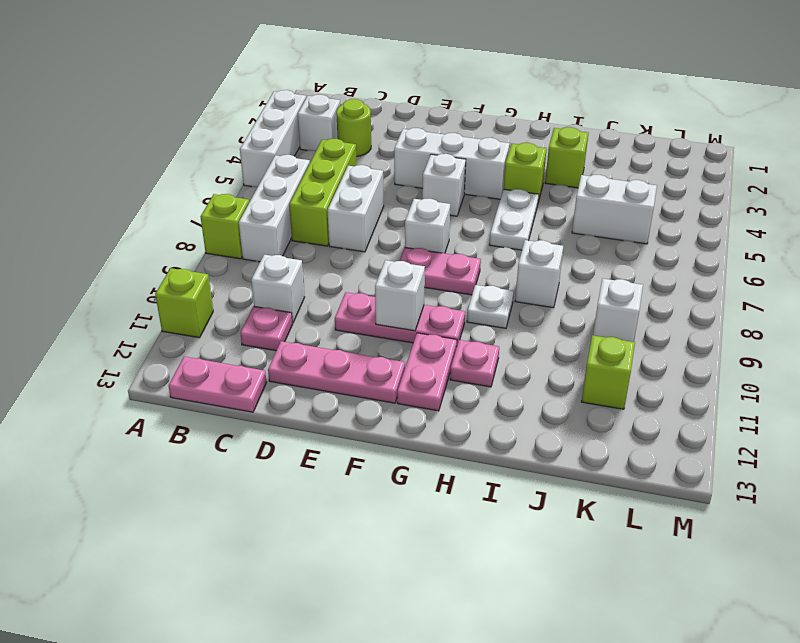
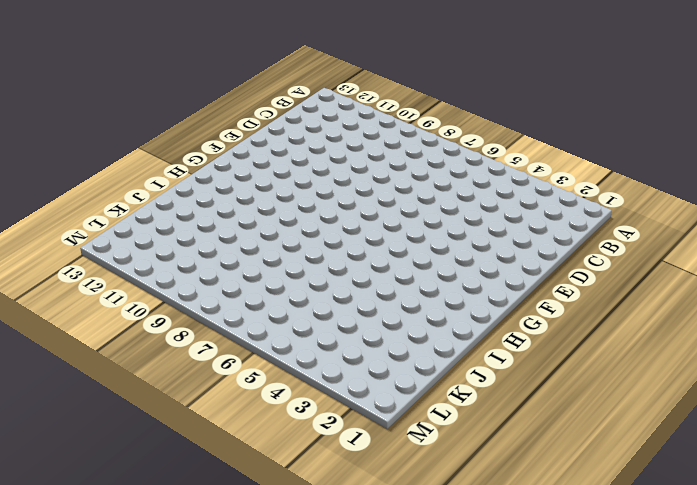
none -> white 1x3 brick [240,90,306,187]
none -> lime 1x1 brick [201,194,249,259]
none -> lime 1x1 brick [155,268,213,338]

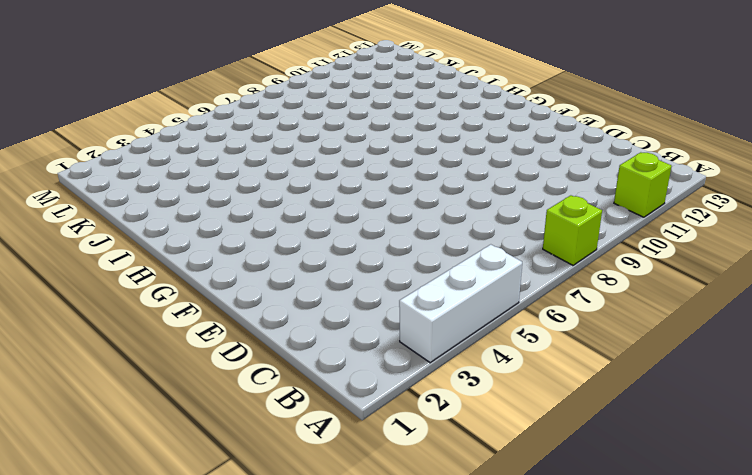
none -> white 1x1 brick [298,95,340,151]
none -> white 1x3 brick [239,155,310,262]
none -> pink 1x2 plate [169,357,267,412]

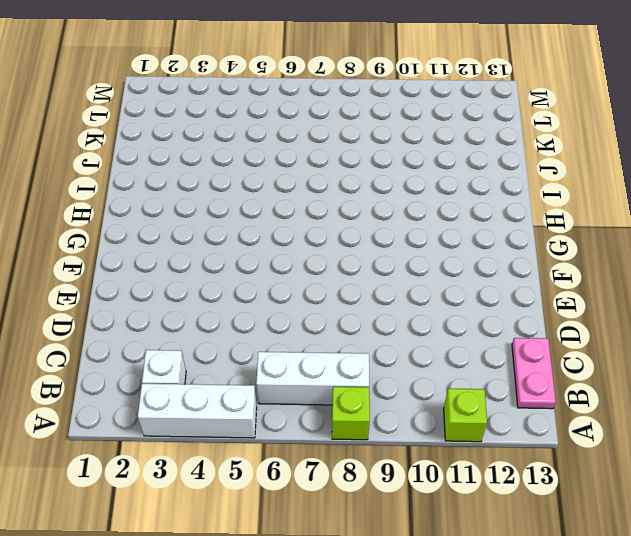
none -> lime 1x1 round brick [336,99,371,156]
none -> lime 1x3 brick [289,139,357,246]
none -> white 1x1 brick [251,255,305,323]

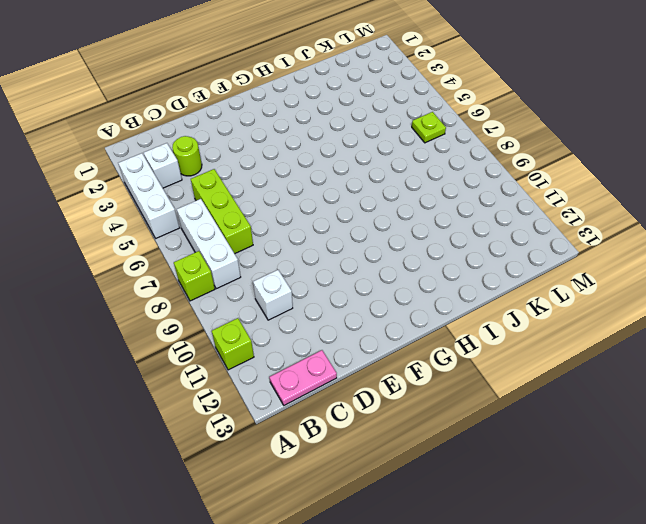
lime 1x1 plate [412,112,446,143] -> none
none -> pink 1x1 plate [240,306,293,351]
none -> white 1x2 brick [327,165,384,252]
none -> pink 1x3 plate [268,341,405,403]

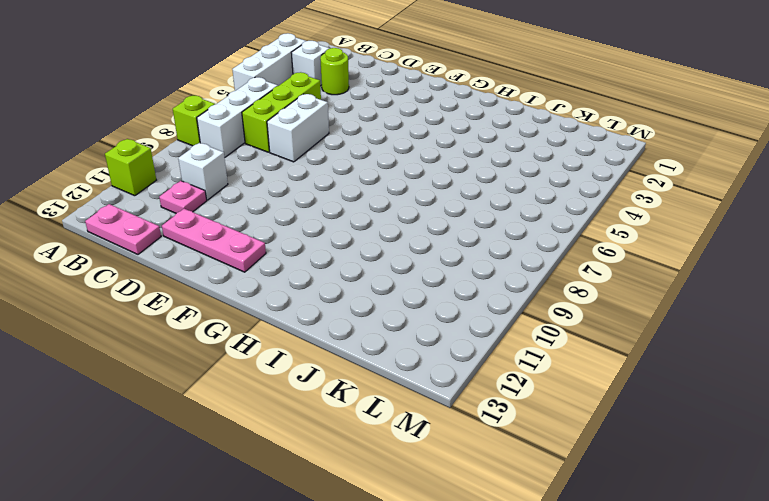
none -> white 1x3 brick [394,128,510,199]
none -> pink 1x3 plate [335,292,465,345]
none -> white 1x1 brick [422,154,466,216]

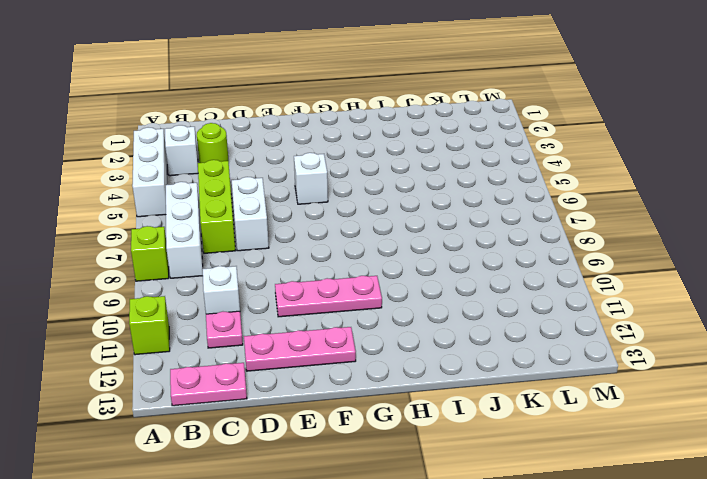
none -> white 1x3 brick [394,128,510,199]
none -> white 1x1 brick [405,199,450,253]
none -> pink 1x2 plate [400,248,481,295]

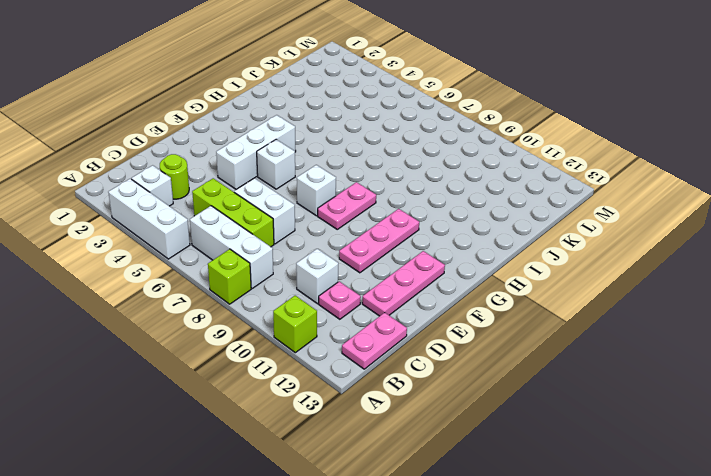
none -> pink 1x2 plate [397,333,457,411]
none -> lime 1x1 brick [504,143,547,202]
none -> white 1x2 plate [490,189,539,250]

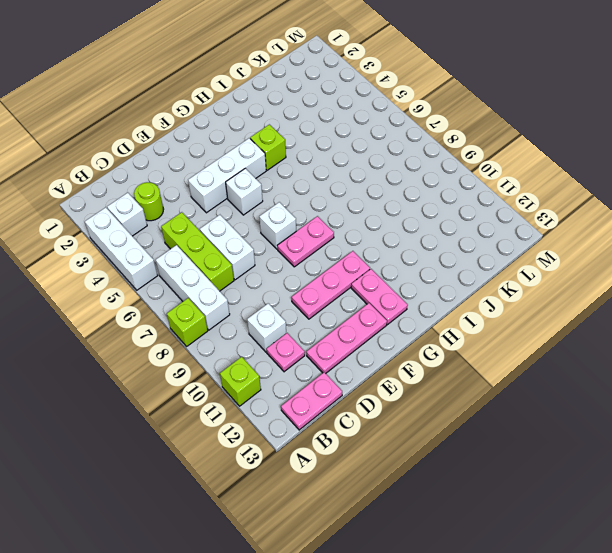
none -> white 1x2 plate [490,189,539,250]
none -> white 1x1 plate [467,285,514,328]
none -> pink 1x1 plate [450,340,499,387]

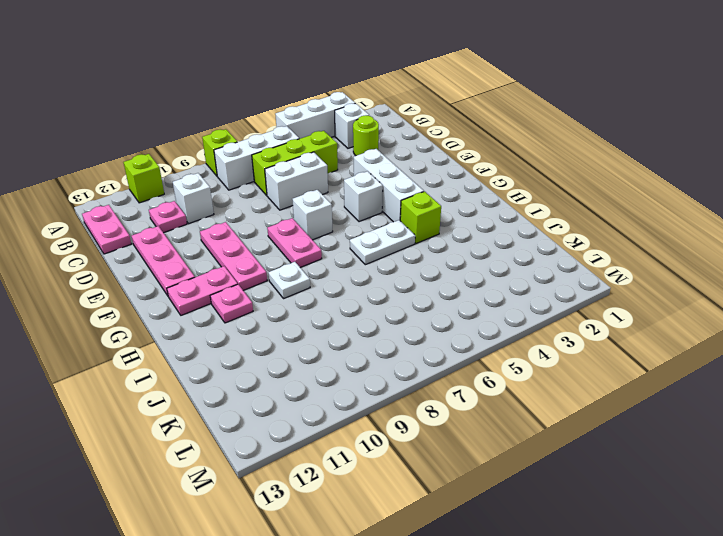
none -> lime 1x1 brick [545,127,588,188]
none -> white 1x1 brick [515,240,563,308]
none -> white 1x2 brick [572,175,657,244]

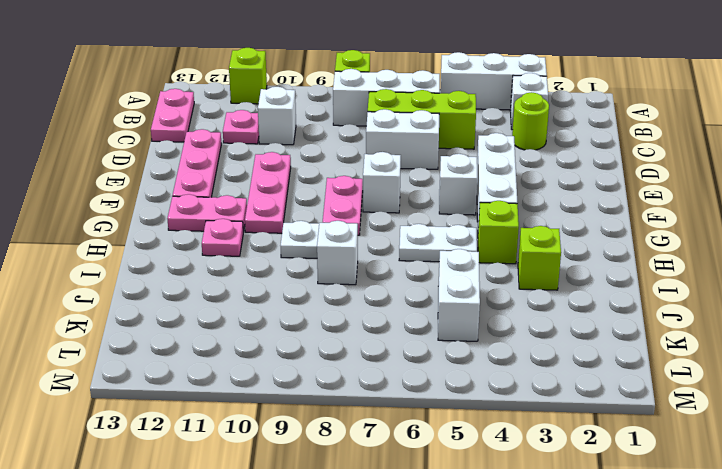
none -> white 1x1 brick [593,279,643,342]
none -> lime 1x1 brick [581,335,635,409]
none -> white 1x1 brick [375,260,425,331]

